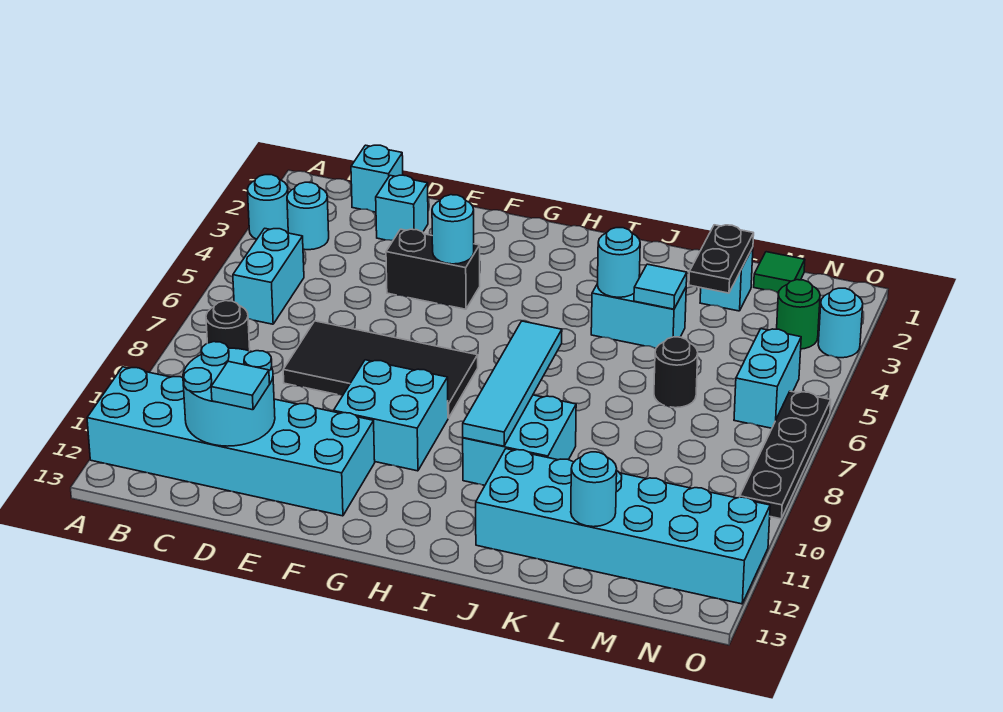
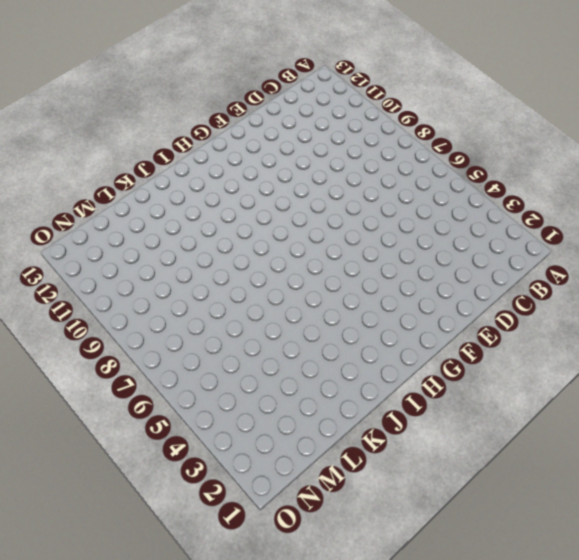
none -> cyan 1x1 round brick [248,175,288,239]
none -> cyan 2x6 brick [87,367,375,516]
none -> cyan 1x1 round brick [287,182,329,250]

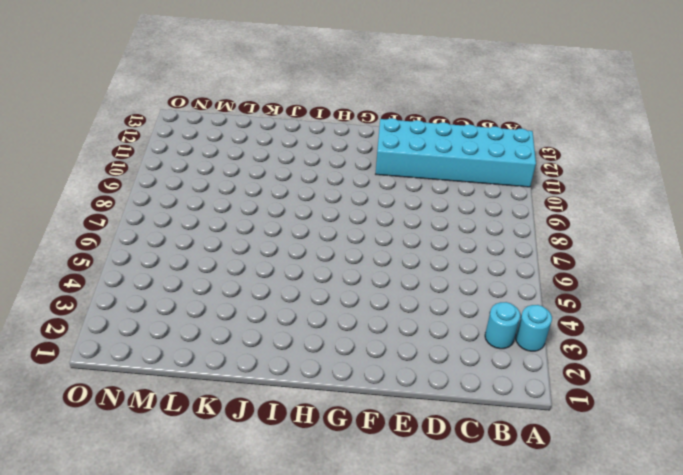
none -> cyan 1x2 brick [233,228,304,324]
none -> black 1x1 round brick [206,301,250,351]
none -> cyan 1x1 brick [351,145,403,212]

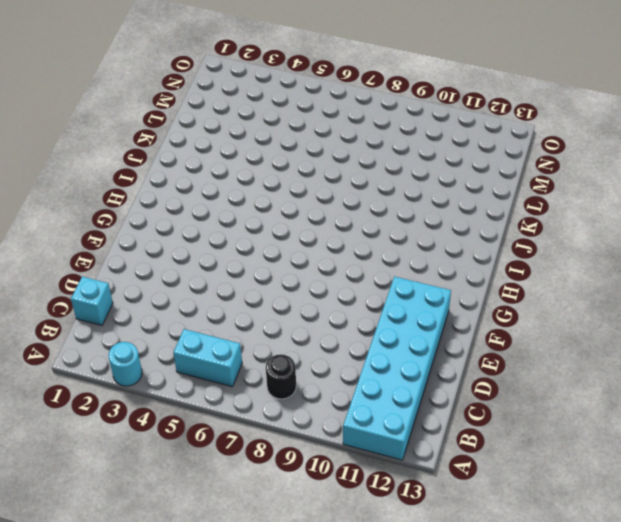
none -> cyan 1x1 round brick [287,182,329,250]
none -> cyan 1x1 brick [376,175,428,240]
none -> black 2x4 tile [283,321,478,418]

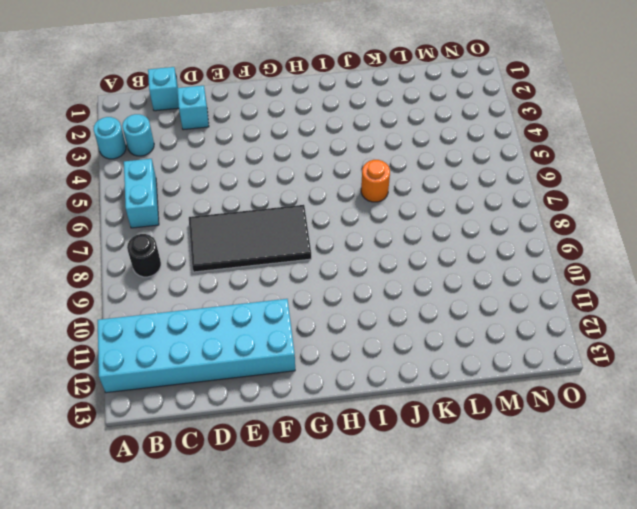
orange 1x1 round brick [361,160,390,202] -> none
none -> black 1x2 brick [386,229,480,309]
none -> cyan 2x2 brick [334,360,448,471]
none -> cyan 2x2 brick [463,395,576,485]

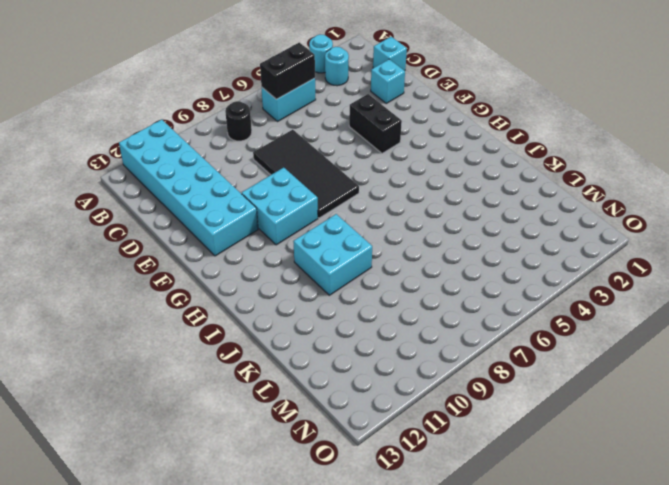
black 1x2 brick [260,43,315,99] -> none
none -> cyan 1x2 brick [591,277,686,348]
none -> cyan 2x6 brick [476,449,770,604]
none -> cyan 1x1 brick [700,247,753,311]

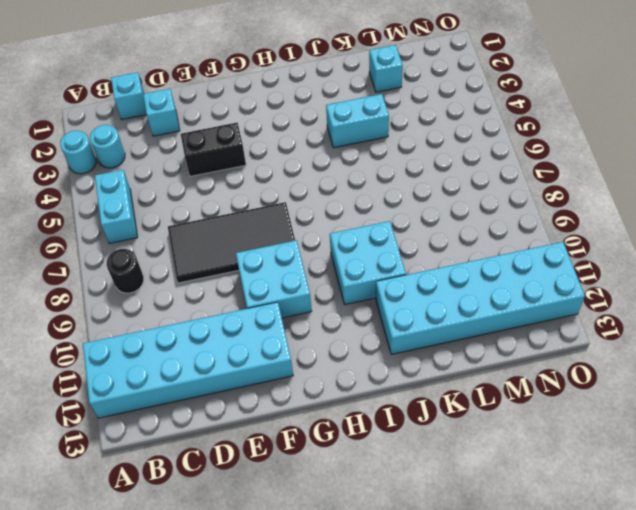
none -> black 1x1 round brick [654,337,698,408]
none -> green 1x1 tile [754,252,805,293]
none -> green 1x1 round brick [777,280,820,349]

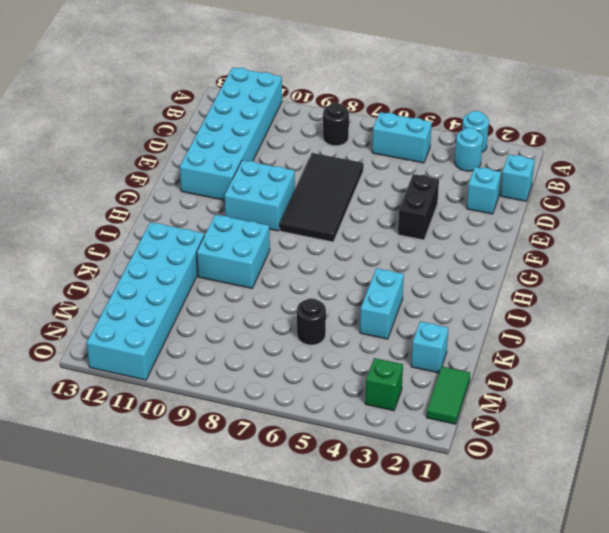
green 1x2 tile [426,367,470,424] -> green 1x1 tile [754,252,805,293]
green 1x1 brick [365,358,403,411] -> green 1x1 round brick [777,280,820,349]
none -> cyan 1x2 brick [734,329,801,428]
none -> cyan 1x1 round brick [818,288,863,358]
none -> black 1x4 plate [740,391,831,519]

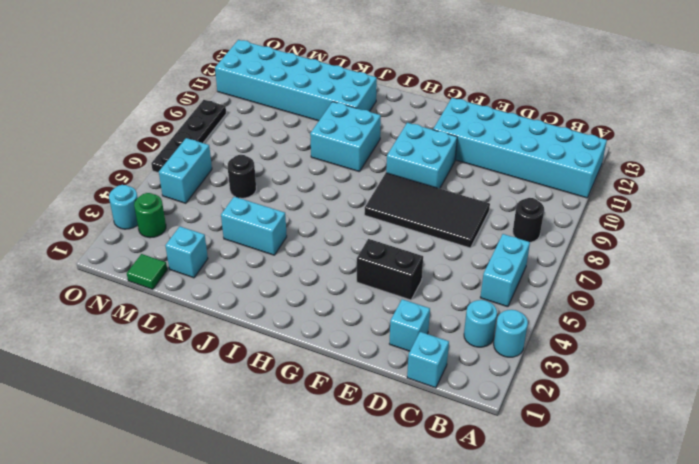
none -> cyan 2x2 round brick [183,342,275,446]
none -> cyan 1x1 round brick [432,195,474,264]
none -> cyan 1x4 tile [463,321,562,446]

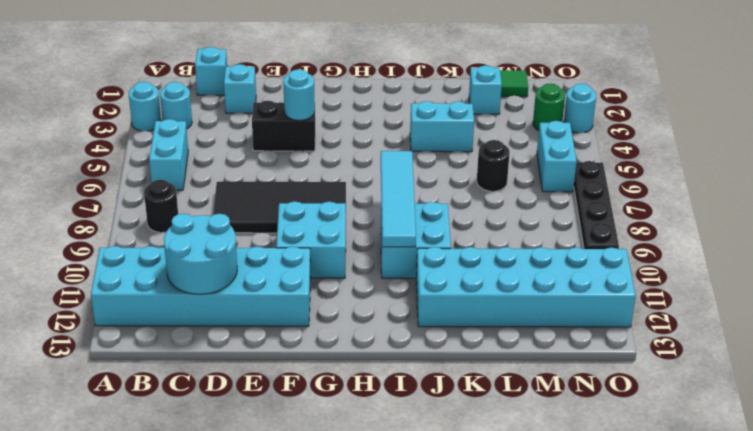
none -> cyan 1x1 round brick [598,228,640,297]
none -> cyan 1x1 tile [634,264,687,309]
none -> black 1x2 plate [689,225,754,293]

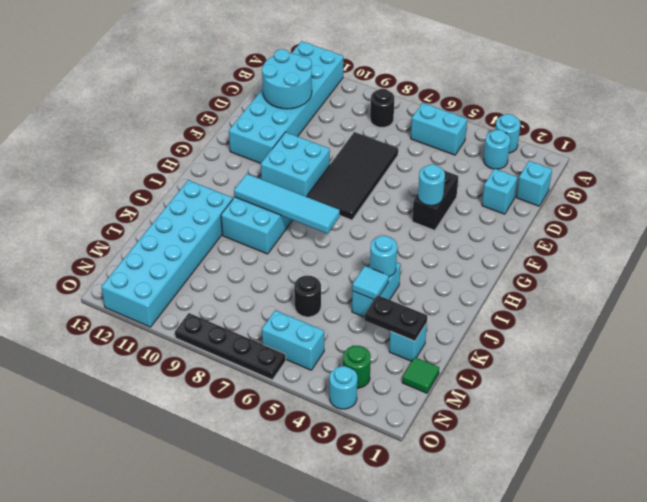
none -> cyan 1x1 round brick [571,452,617,527]
none -> cyan 1x1 tile [211,361,270,410]

